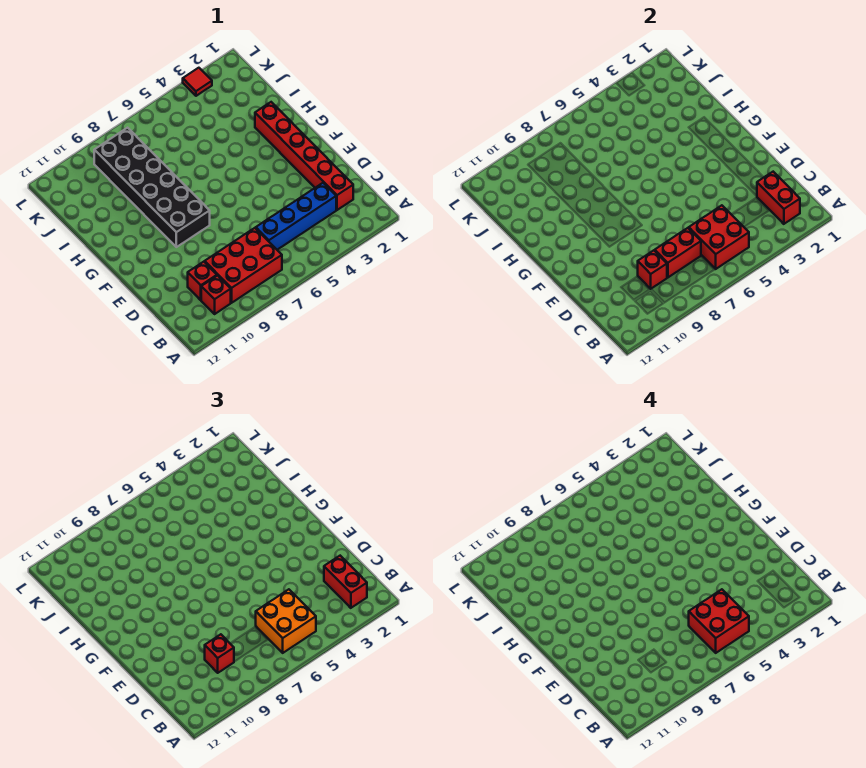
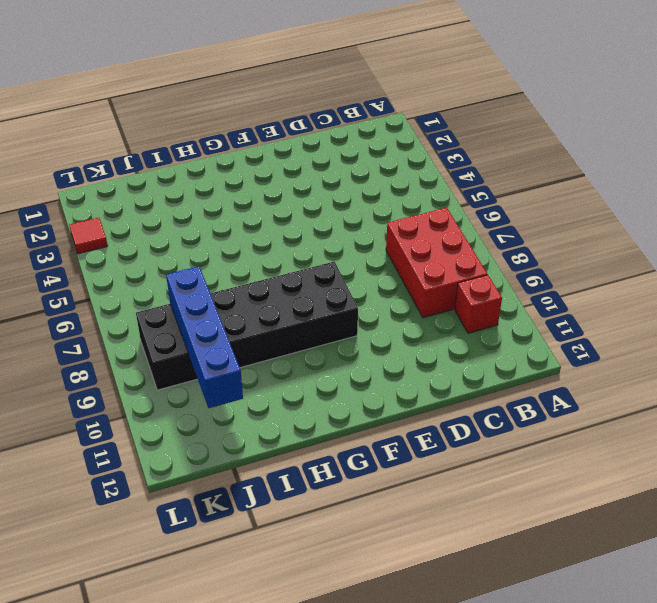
blue 1x4 brick [166,266,243,408] -> blue 1x4 brick moved to [256,183,336,250]
none -> red 1x6 brick [255,102,353,210]
none -> red 1x1 brick [188,262,217,300]
none -> red 1x2 brick [757,172,800,224]

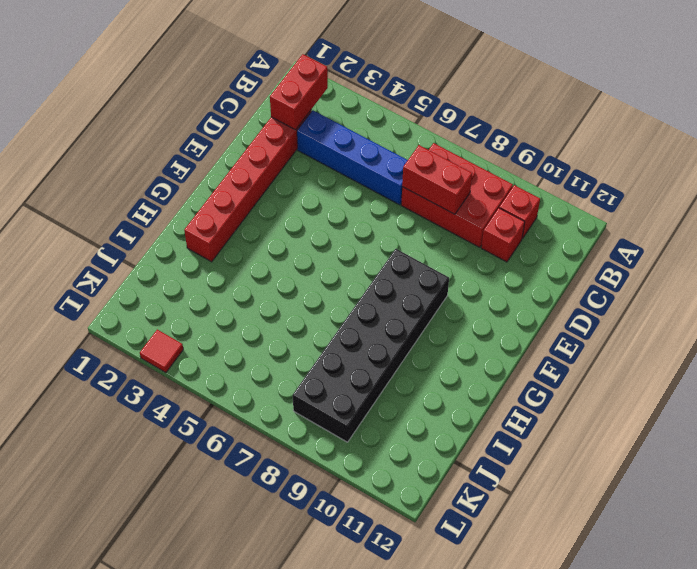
none -> red 2x2 brick [689,205,749,269]
none -> red 1x1 brick [638,250,667,289]
none -> red 1x2 brick [324,556,367,608]

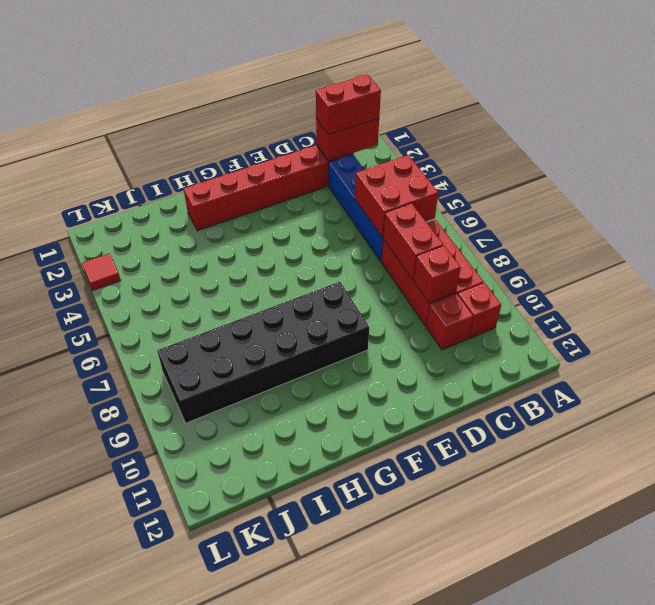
none -> orange 2x2 brick [256,589,316,653]
none -> red 1x1 brick [205,634,234,673]
none -> red 2x2 brick [689,589,749,653]

